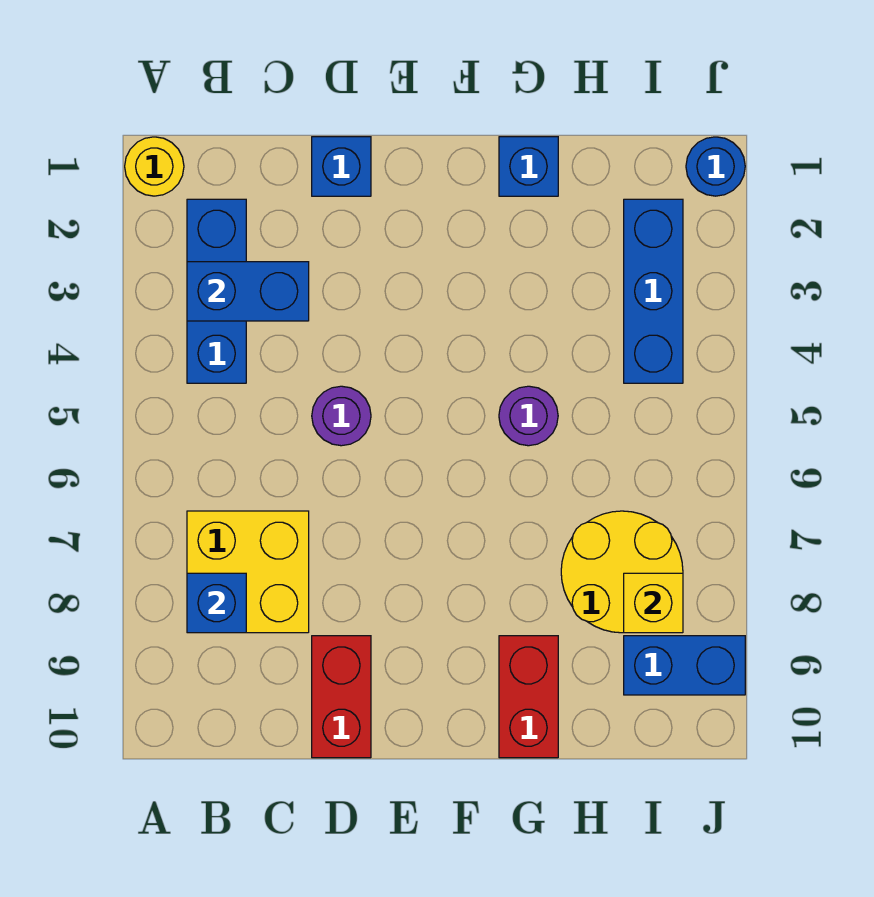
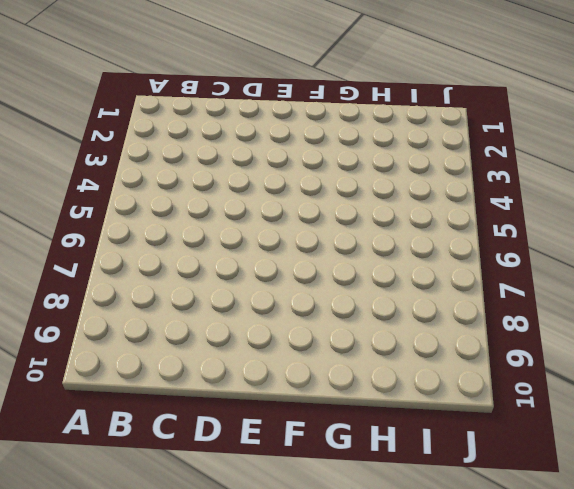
none -> yellow 1x1 round brick [125,137,184,196]
none -> blue 1x3 brick [187,199,246,383]
none -> yellow 2x2 brick [187,511,309,633]

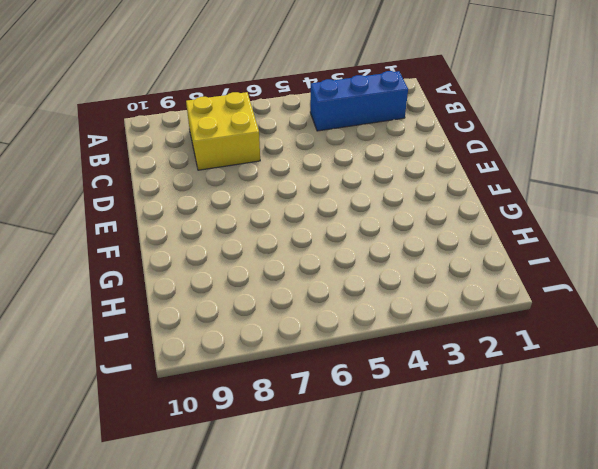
none -> yellow 1x1 round brick [125,137,184,196]
none -> blue 1x1 brick [312,137,371,196]
none -> purple 1x1 round brick [312,386,371,446]

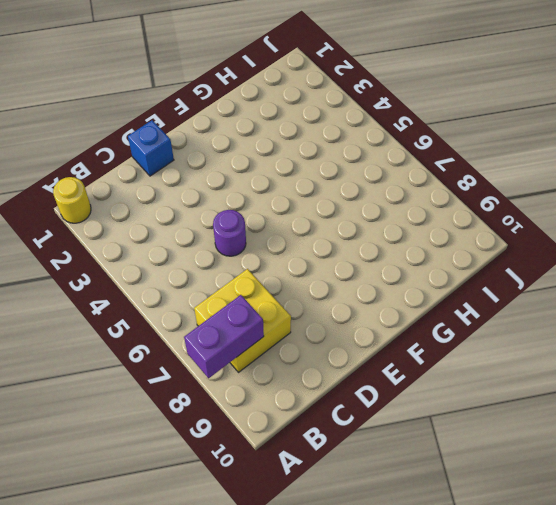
purple 1x2 brick [184,295,264,378] -> blue 1x1 brick [187,573,246,633]
none -> blue 1x3 brick [187,199,246,383]
none -> red 1x2 brick [312,636,371,758]
none -> blue 1x1 brick [499,137,558,196]

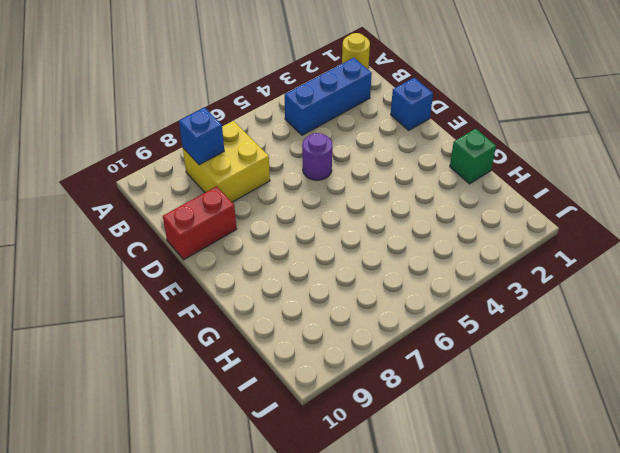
green 1x1 brick [450,129,496,184] -> blue 1x1 brick [499,137,558,196]
none -> purple 1x1 round brick [499,386,558,446]
none -> red 1x2 brick [499,636,558,758]
none -> yellow 2x2 round brick [561,511,683,633]

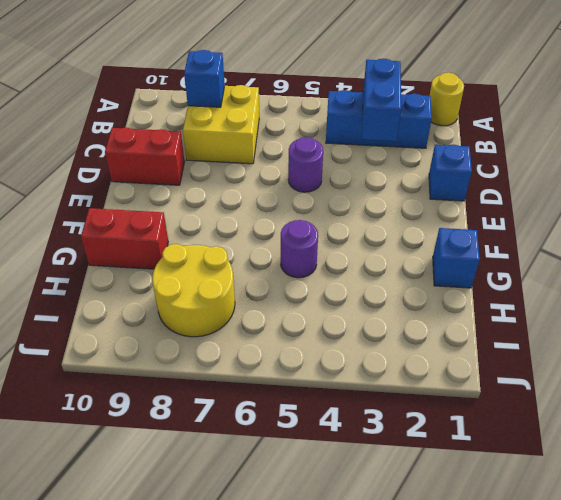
none -> blue 1x3 brick [624,199,683,383]
none -> blue 1x2 brick [624,636,745,695]
none -> blue 1x1 round brick [686,137,745,196]

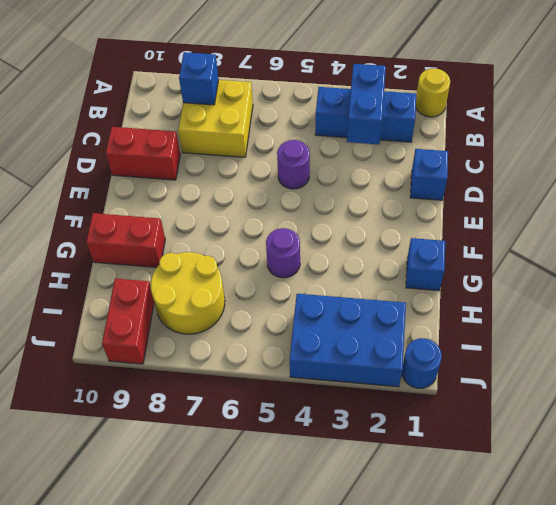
blue 2x3 brick [290,294,406,387] -> blue 1x3 brick [624,199,683,383]
red 1x2 brick [102,279,154,364] -> blue 1x2 brick [624,636,745,695]
none -> yellow 1x1 brick [624,573,683,633]

